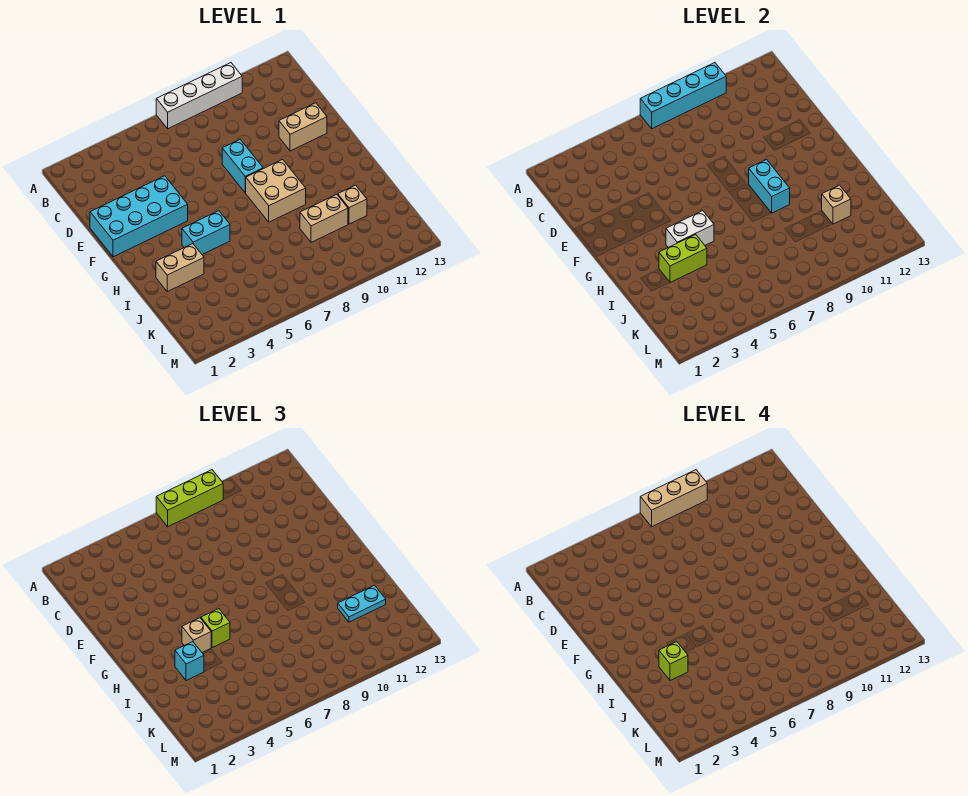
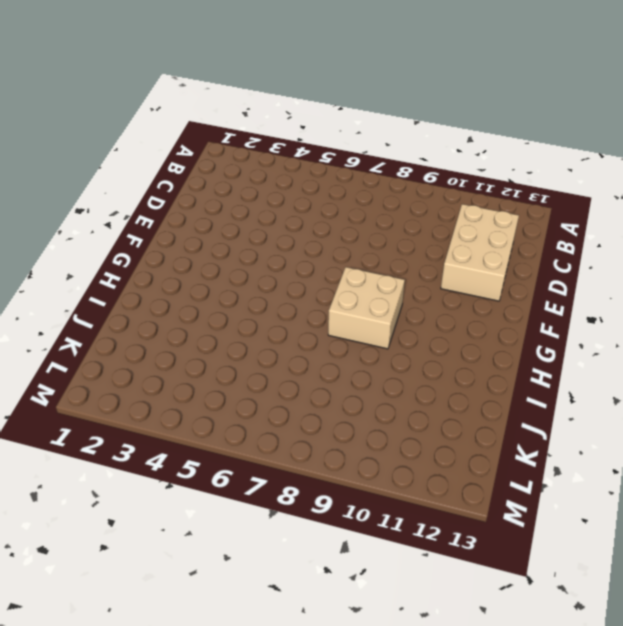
tan 2x3 brick [441,204,519,301] -> tan 1x2 brick [279,103,327,151]
none -> white 1x4 brick [156,63,242,129]
none -> cyan 2x4 brick [90,176,188,257]
none -> cyan 1x2 brick [222,140,263,193]

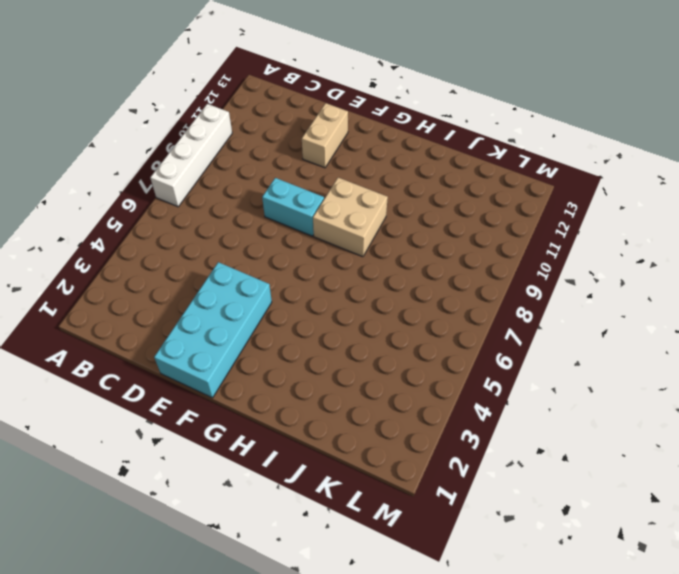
none -> cyan 1x2 brick [182,211,230,254]
none -> tan 1x2 brick [156,244,204,292]
none -> tan 1x2 brick [300,194,348,242]

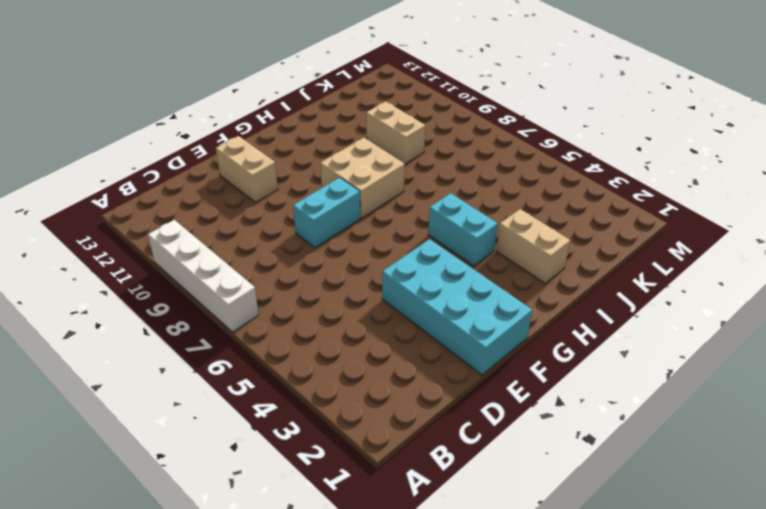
none -> tan 1x1 brick [338,185,367,224]
none -> cyan 1x4 brick [640,63,726,129]
none -> cyan 1x2 brick [749,160,790,213]

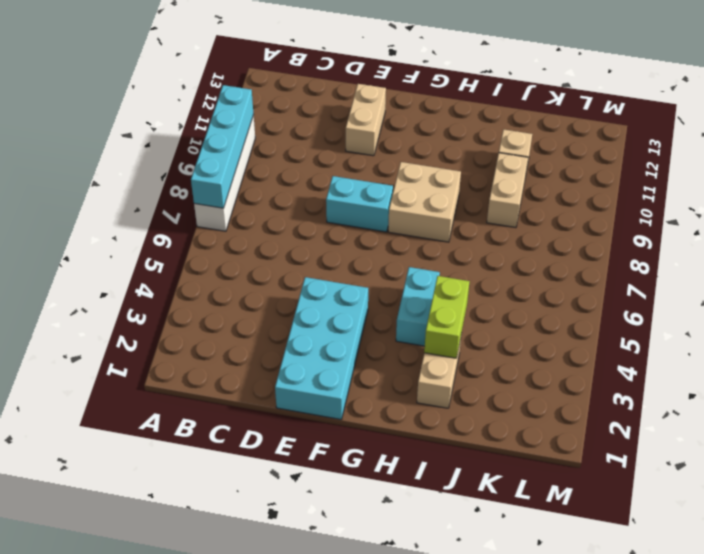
none -> cyan 1x2 brick [749,160,790,213]
none -> white 1x2 brick [666,211,714,247]
none -> tan 1x1 brick [822,185,851,224]

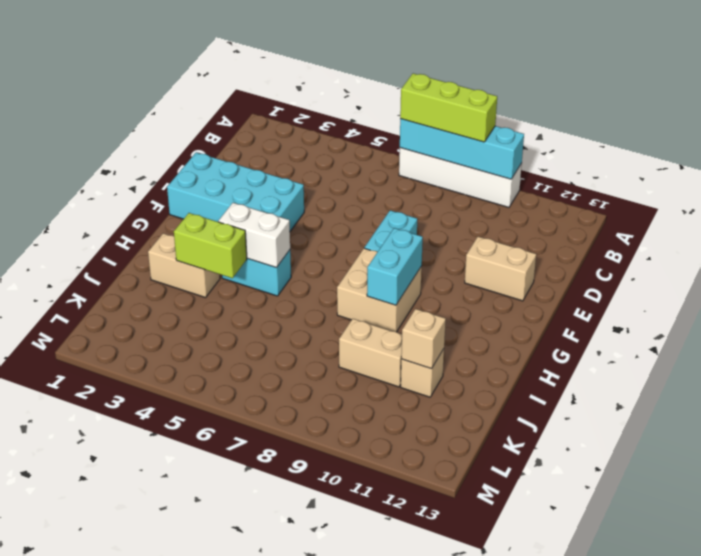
none -> tan 1x1 brick [182,618,212,652]
none -> lime 1x1 brick [201,609,230,648]
none -> cyan 1x1 brick [175,642,204,681]

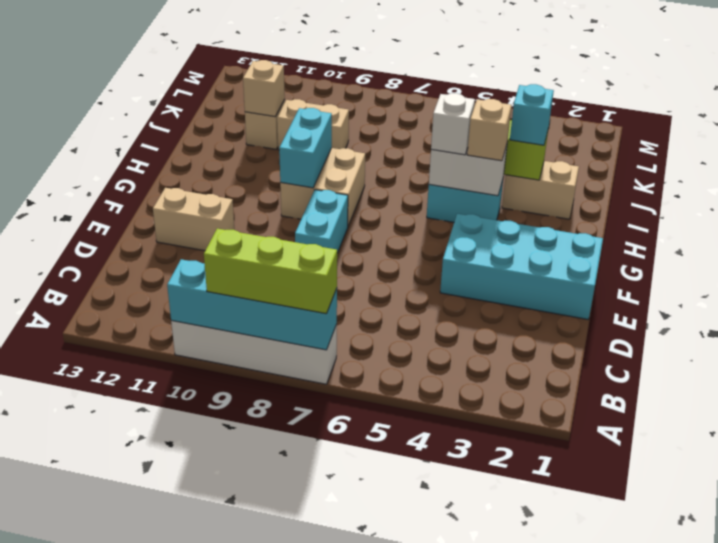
white 1x1 brick [431,93,475,155] -> lime 1x1 brick [201,609,230,648]
none -> cyan 1x2 plate [338,585,386,622]
none -> tan 1x3 brick [640,470,707,527]
none -> lime 1x1 brick [659,642,688,681]

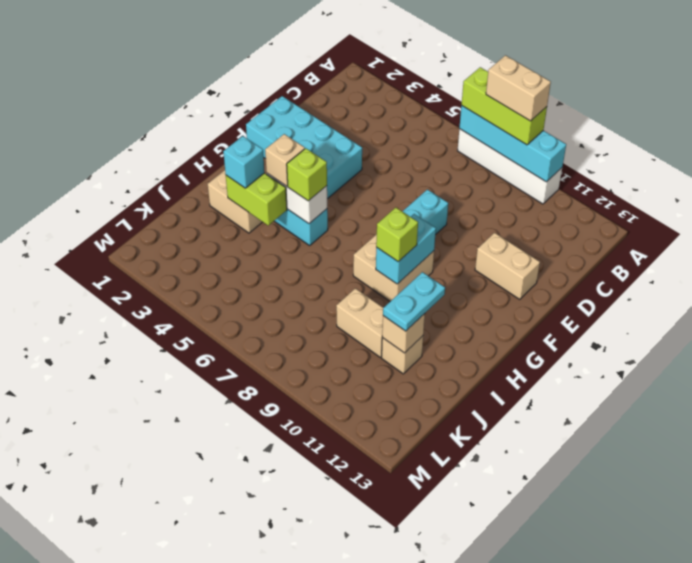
tan 1x2 brick [486,55,551,121] -> tan 1x3 brick [640,470,707,527]
lime 1x1 brick [376,208,418,262] -> lime 1x1 brick moved to [659,642,688,681]
cyan 1x2 plate [383,272,445,331] -> cyan 1x2 plate turned to [338,585,386,622]

